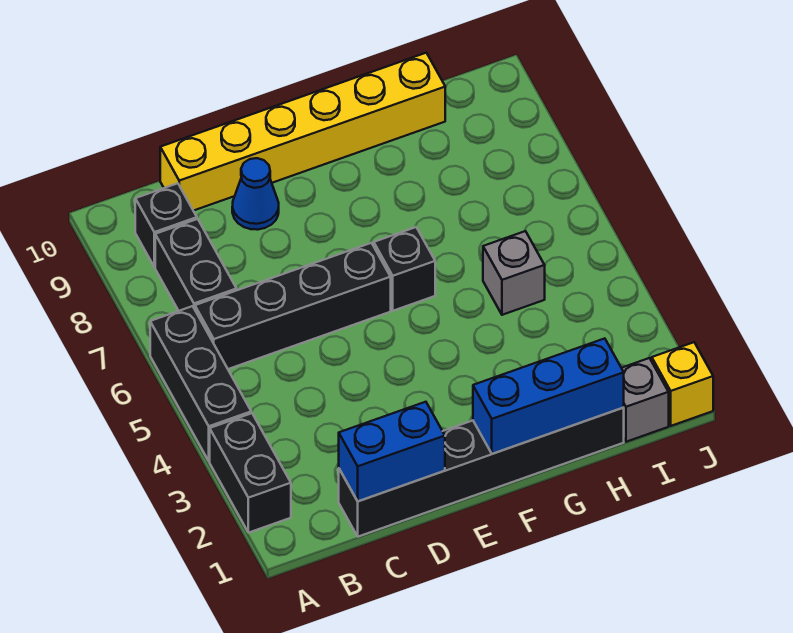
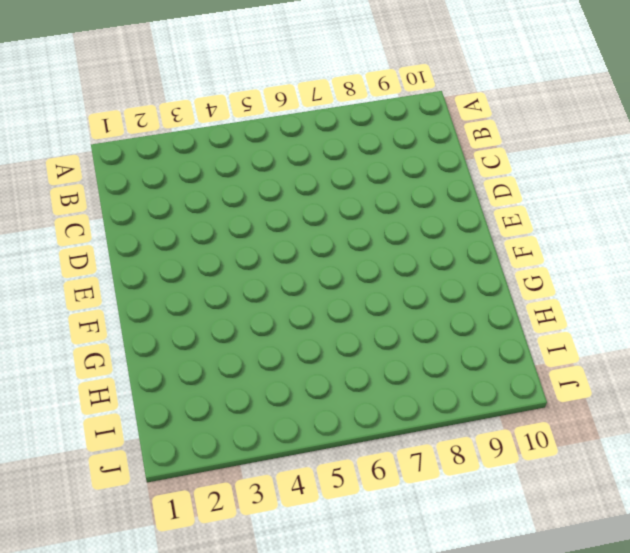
none -> black 1x2 brick [210,413,291,533]
none -> black 1x3 brick [150,306,251,461]
none -> black 1x4 brick [195,243,391,369]

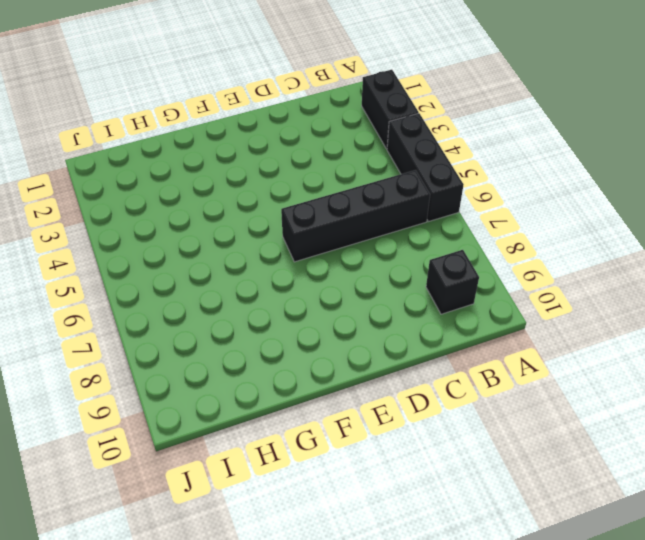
none -> black 1x2 brick [155,219,237,311]
none -> black 1x6 brick [339,408,624,537]
none -> yellow 1x6 brick [160,53,445,211]

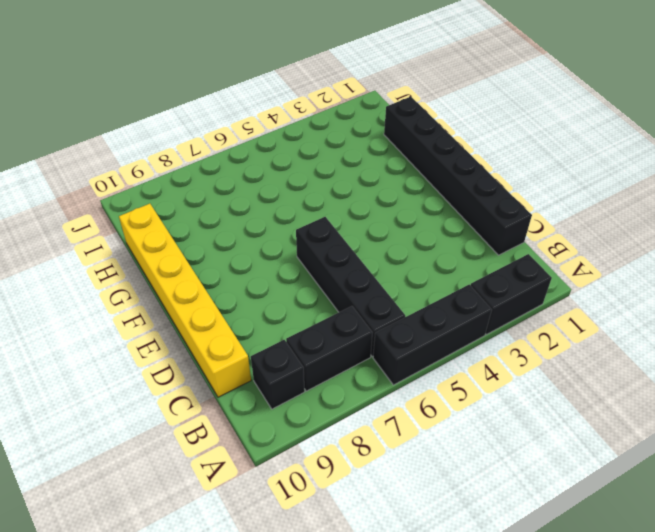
none -> blue 1x1 cone [232,158,279,230]
none -> black 1x1 brick [374,227,435,311]
none -> grey 1x1 brick [483,231,545,315]

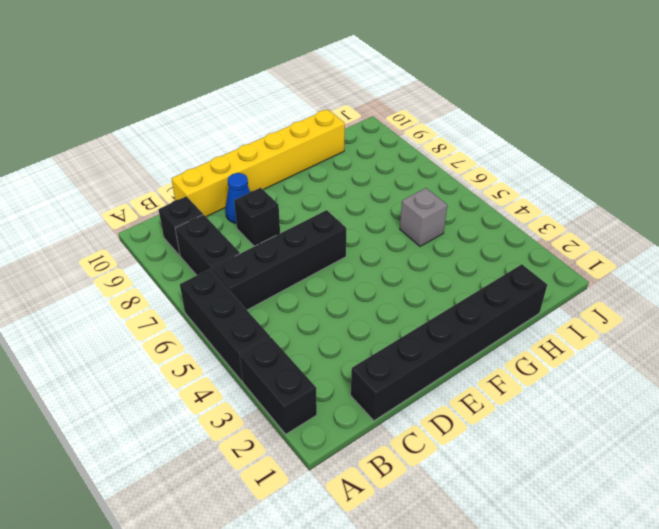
black 1x1 brick [234,188,280,246] -> black 1x1 brick moved to [374,227,435,311]
none -> grey 1x1 brick [622,358,669,442]
none -> yellow 1x1 brick [652,342,713,426]
none -> blue 1x2 brick [339,402,445,501]

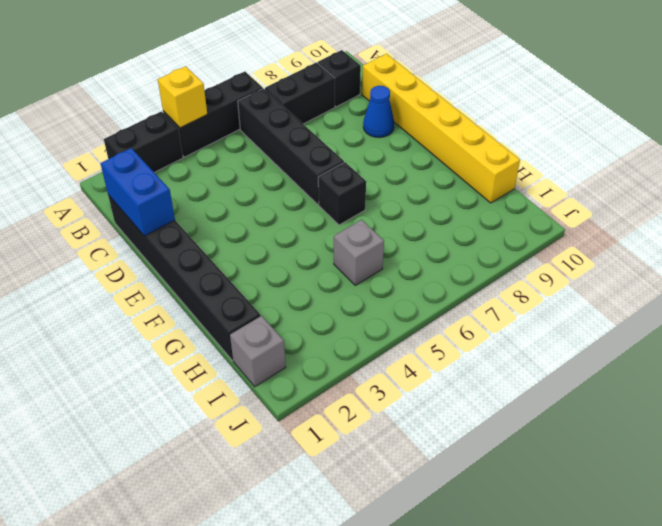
yellow 1x1 brick [158,66,207,128] -> yellow 1x1 brick moved to [652,342,713,426]
none -> blue 1x3 brick [473,338,624,454]

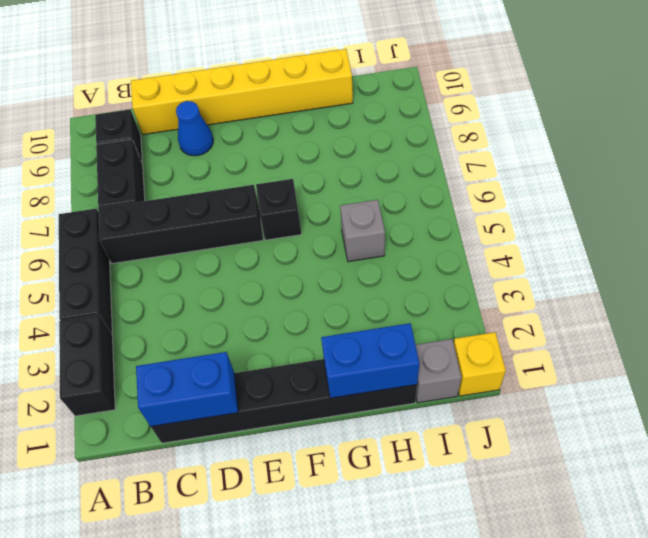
blue 1x2 brick [321,323,419,398] -> blue 1x3 brick [473,338,624,454]

